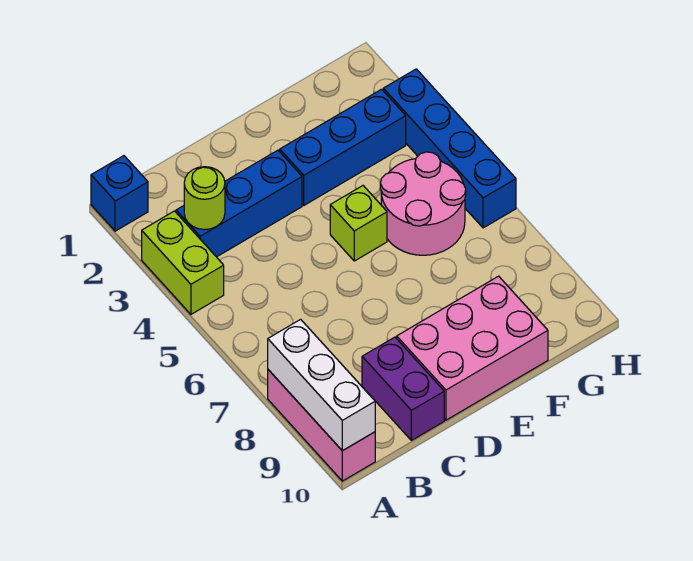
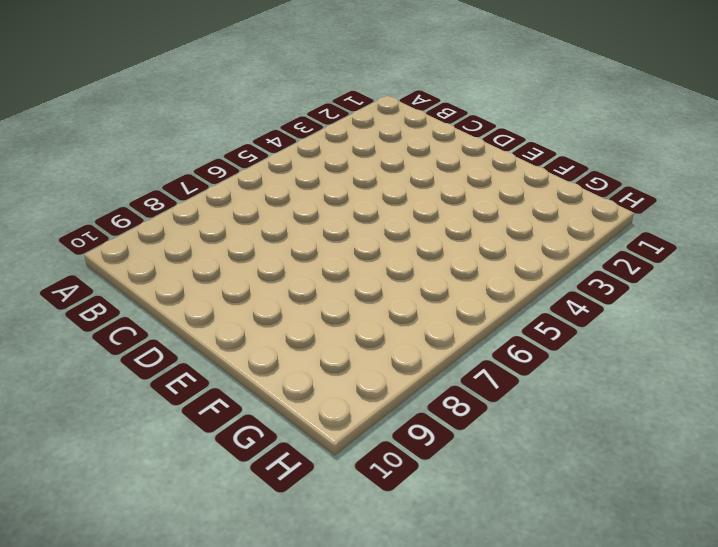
none -> blue 1x1 brick [91,156,148,231]
none -> lime 1x2 brick [142,211,224,314]
none -> pink 1x3 brick [268,370,375,481]

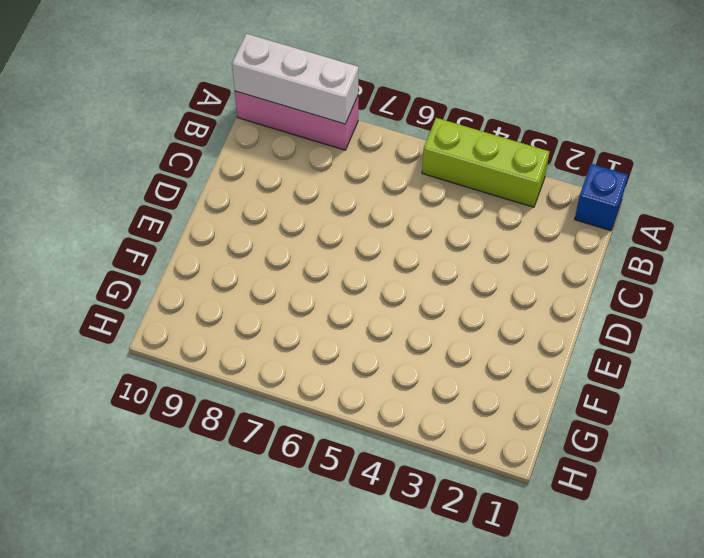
lime 1x3 brick [422,118,549,207] -> lime 1x2 brick [142,211,224,314]
none -> blue 1x3 brick [176,150,302,257]
none -> purple 1x2 brick [362,337,444,440]
none -> pink 2x3 brick [397,276,548,420]

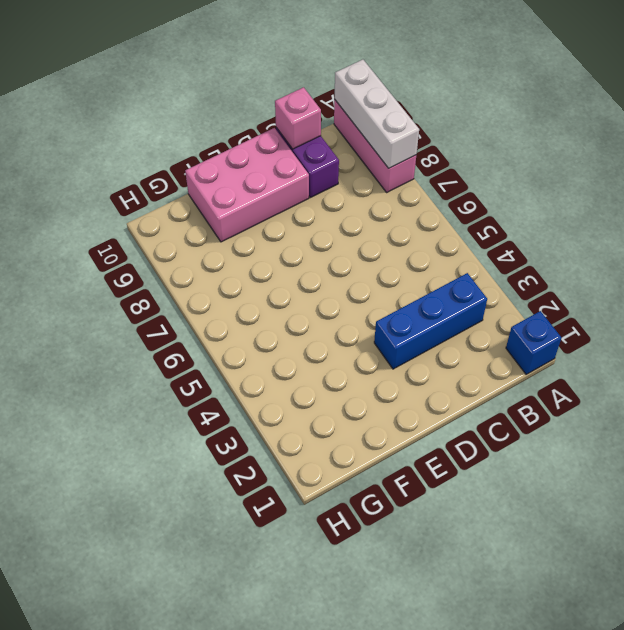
pink 1x1 brick [275,87,321,149] -> none
none -> lime 1x2 brick [142,211,224,314]
none -> blue 1x3 brick [280,89,406,205]
none -> lime 1x1 brick [330,186,387,261]

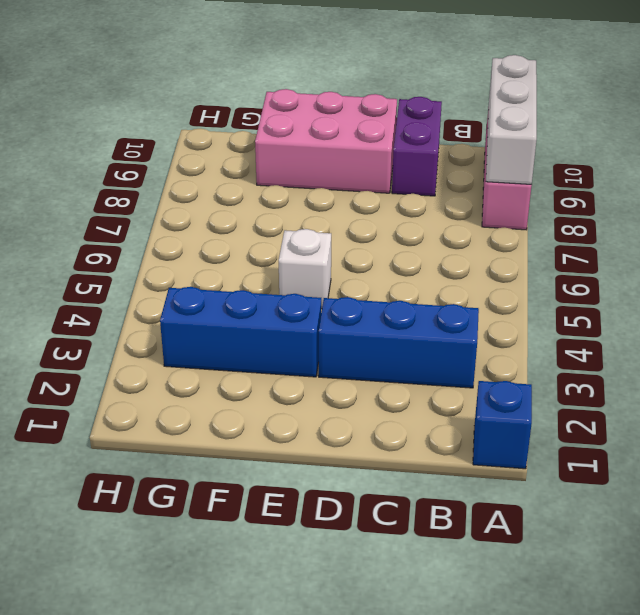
white 1x1 brick [279,229,331,309] -> lime 1x1 brick [330,186,387,261]
none -> lime 1x2 brick [142,211,224,314]
none -> pink 2x2 round brick [380,152,466,255]
none -> blue 1x4 brick [383,69,516,228]

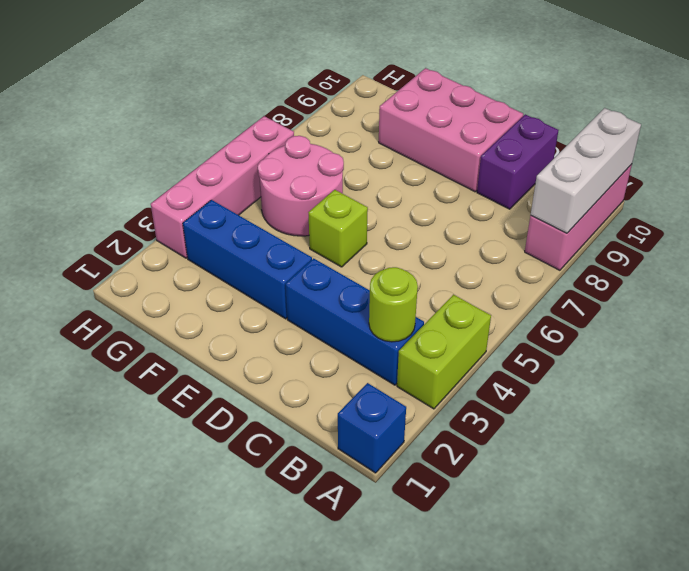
pink 1x4 brick [151,116,294,258] -> blue 1x4 brick [383,69,516,228]

